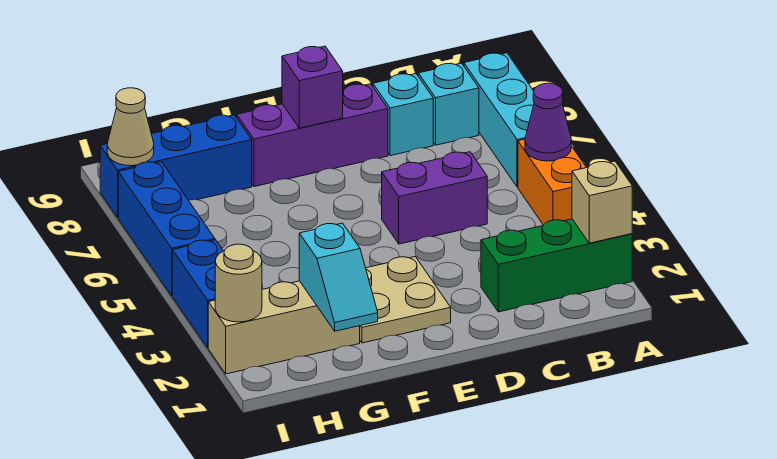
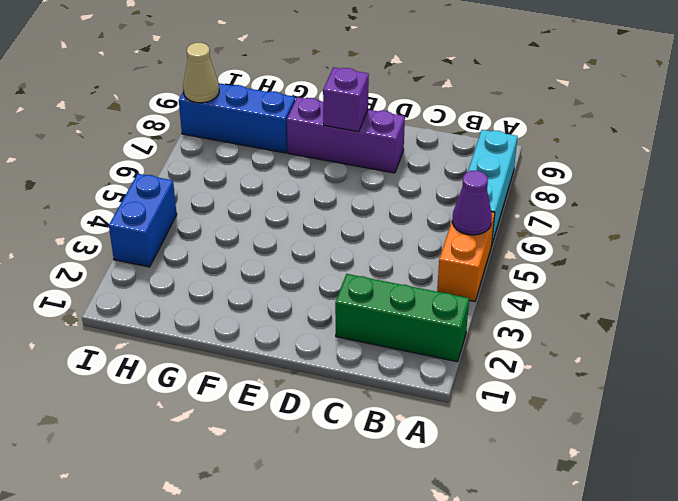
none -> cyan 1x1 brick [418,63,479,145]
none -> purple 1x2 brick [382,152,487,244]
none -> cyan 1x1 brick [373,74,433,156]

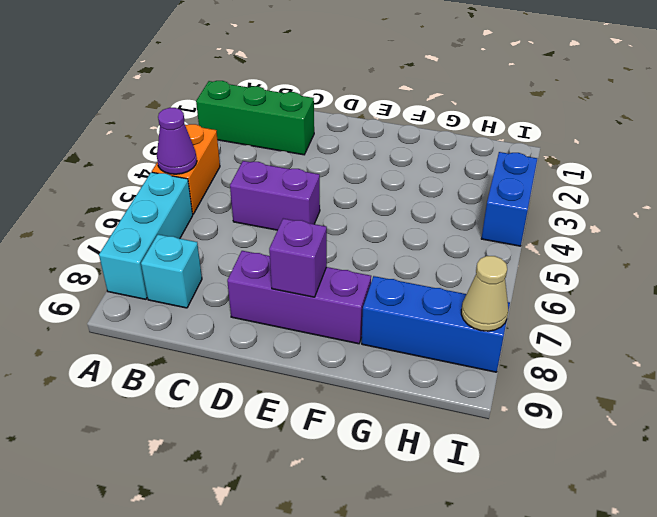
none -> cyan 1x1 brick [373,74,433,156]
none -> tan 2x2 plate [360,257,451,343]
none -> tan 1x3 brick [208,281,360,374]

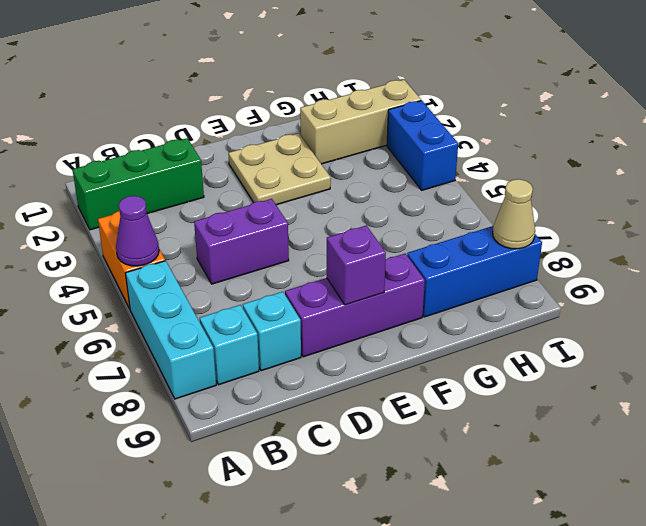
none -> blue 1x3 brick [118,162,215,296]
none -> tan 1x1 brick [572,161,632,243]
none -> cyan 1x2 slope [299,223,378,331]

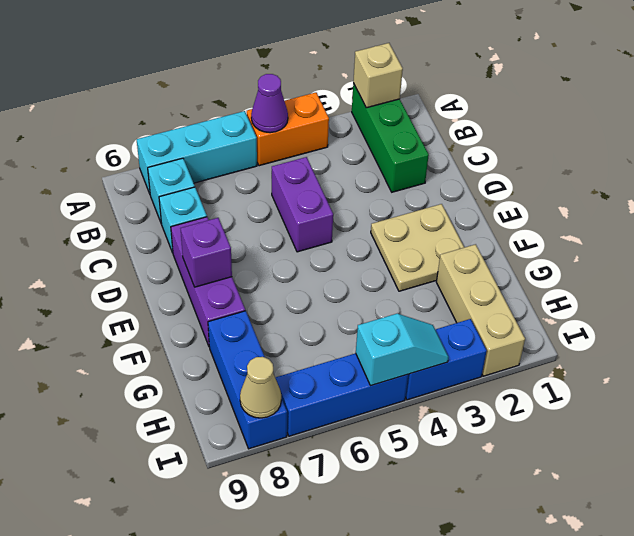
cyan 1x2 slope [356,314,449,386] -> cyan 1x2 slope moved to [299,223,378,331]
none -> tan 1x1 round brick [215,244,262,322]

